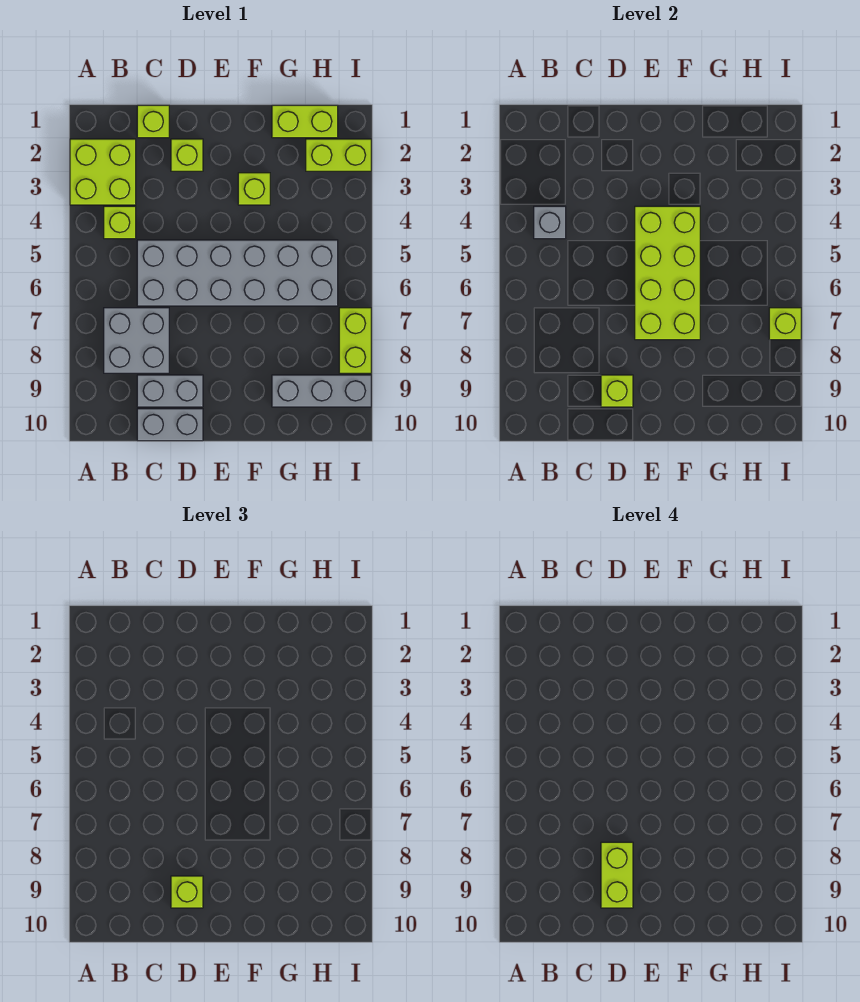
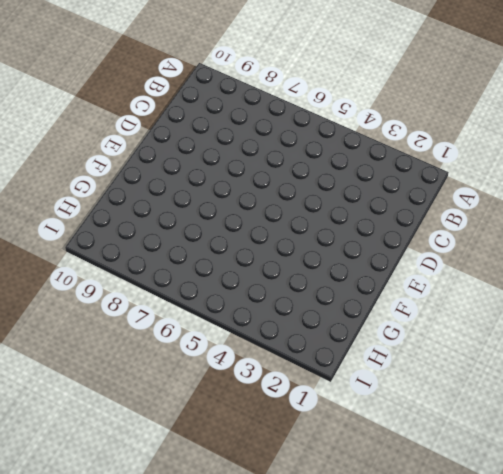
none -> lime 2x2 brick [70,139,136,205]
none -> lime 1x1 brick [104,206,136,239]
none -> grey 2x2 brick [104,308,169,373]

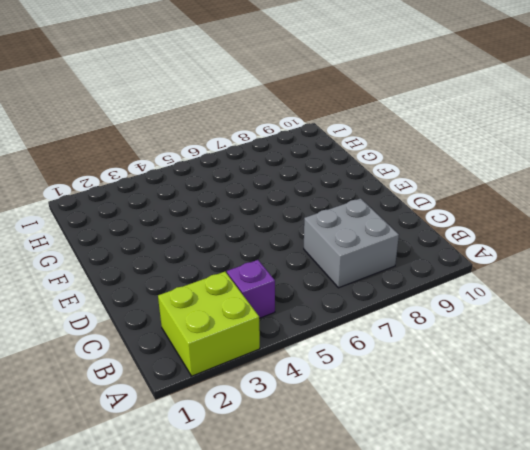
purple 1x1 brick [227,260,275,318] -> lime 1x1 brick [104,206,136,239]
none -> lime 1x1 brick [137,105,169,138]
none -> grey 2x6 brick [137,240,338,306]
none -> grey 1x2 brick [137,375,203,407]

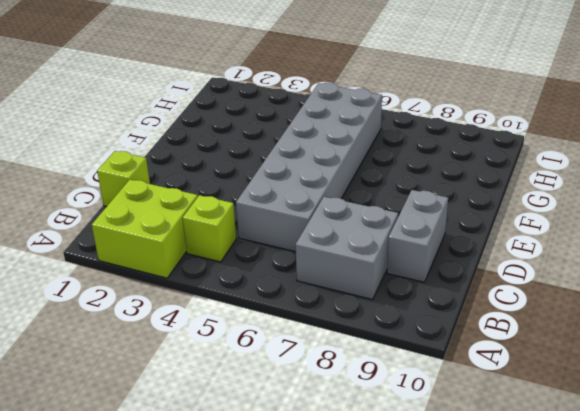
none -> grey 1x2 brick [137,409,203,441]
none -> lime 1x1 brick [171,139,203,171]
none -> lime 1x1 brick [238,173,270,205]

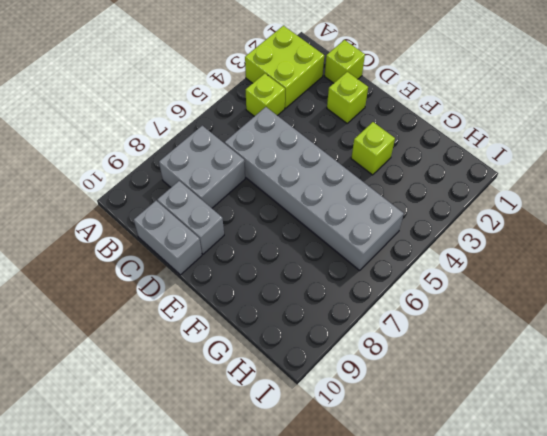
none -> lime 1x2 brick [272,105,338,138]
none -> grey 1x3 brick [272,375,371,407]
none -> lime 1x2 brick [306,139,371,171]

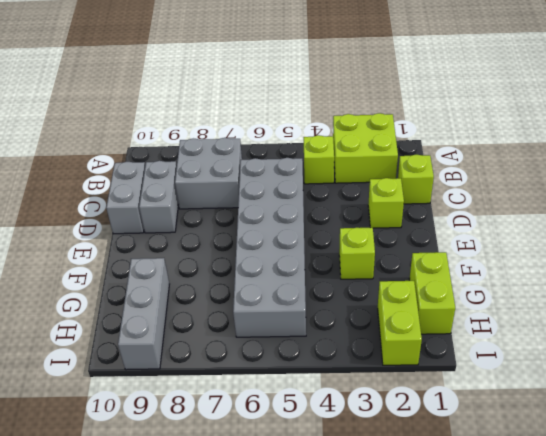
none -> lime 1x2 brick [339,308,371,373]
none -> grey 1x1 brick [534,206,566,239]
none -> lime 1x1 brick [601,375,633,407]

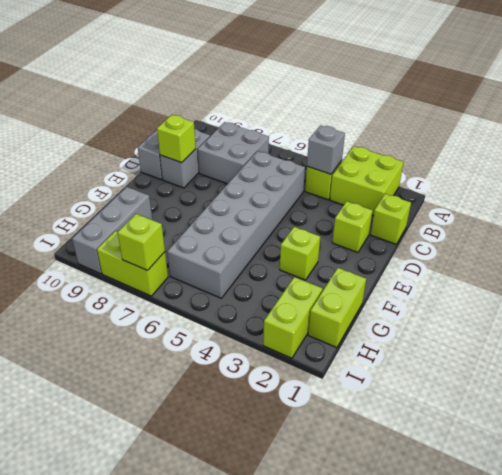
none -> lime 2x4 brick [635,206,700,340]
none -> lime 1x1 brick [171,876,203,908]
none -> lime 1x2 brick [601,842,633,908]

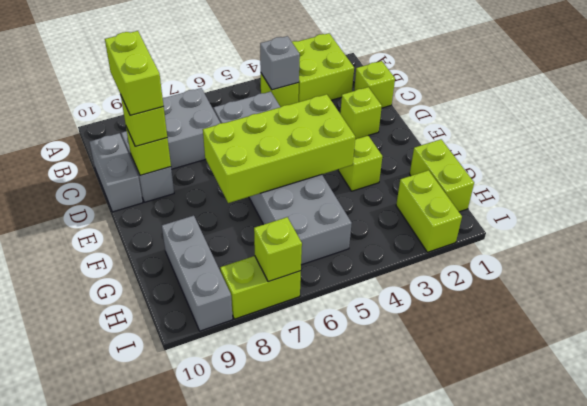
lime 1x2 brick [105,31,163,115] -> lime 1x2 brick turned to [601,842,633,908]

